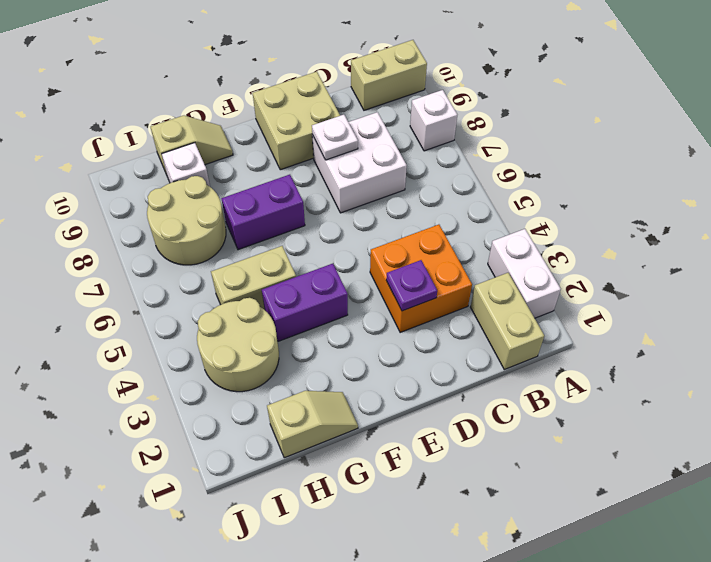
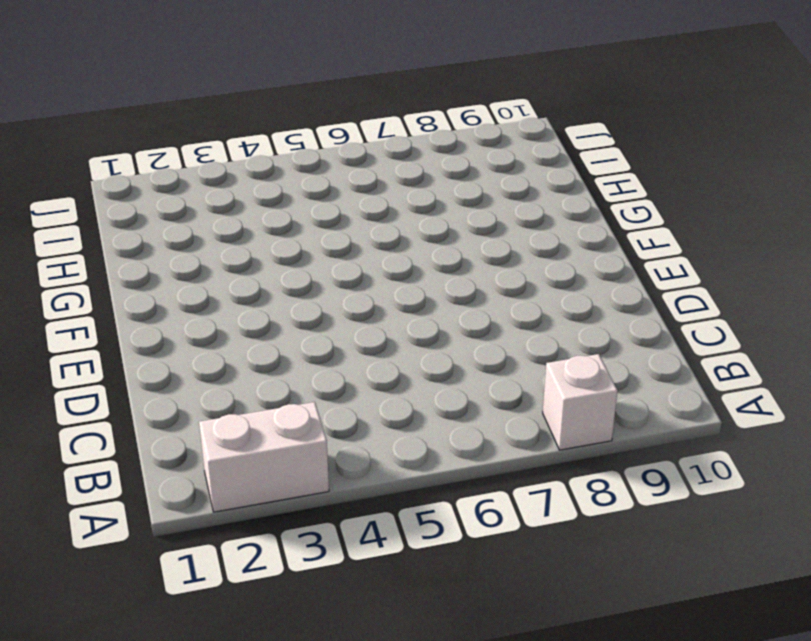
none -> tan 1x2 brick [351,40,427,110]
none -> tan 1x2 brick [471,273,544,370]
none -> orange 2x2 brick [370,225,472,333]

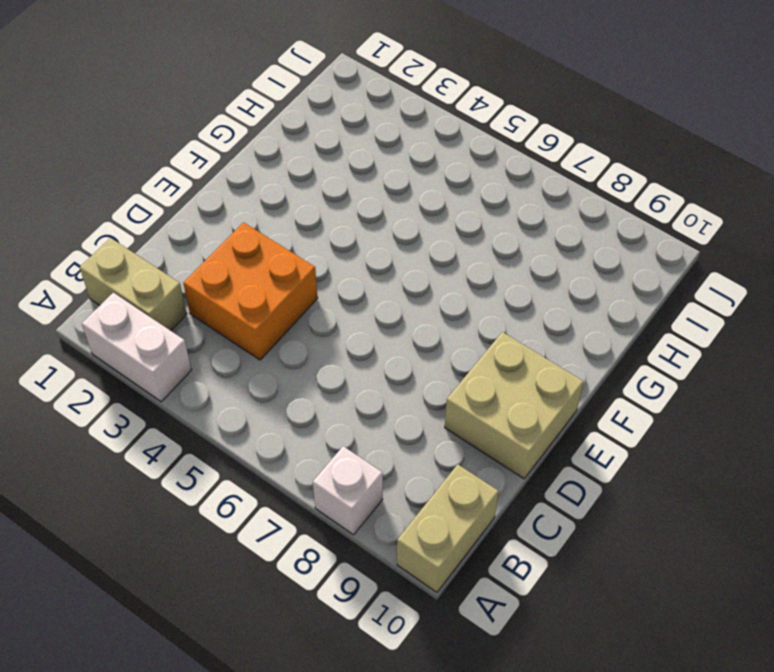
none -> white 2x2 brick [312,112,407,213]
none -> purple 1x2 brick [262,264,348,341]
none -> purple 1x2 brick [221,175,305,250]

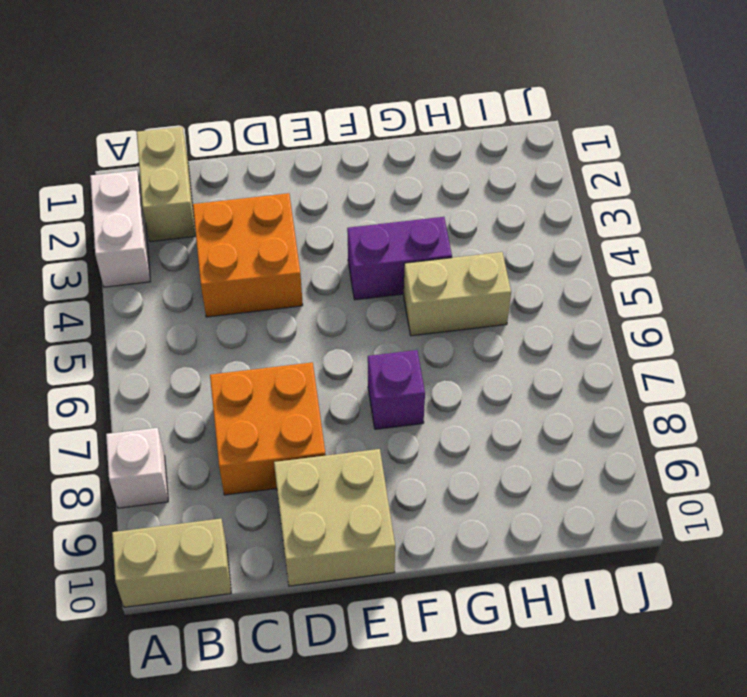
orange 2x2 brick [210,362,326,495] -> white 2x2 brick [312,112,407,213]
purple 1x1 brick [368,350,425,429] -> purple 1x2 brick [221,175,305,250]
none -> tan 1x2 slope [267,391,358,458]
none -> tan 1x2 slope [150,116,233,175]
none -> tan 2x2 round brick [197,298,279,392]

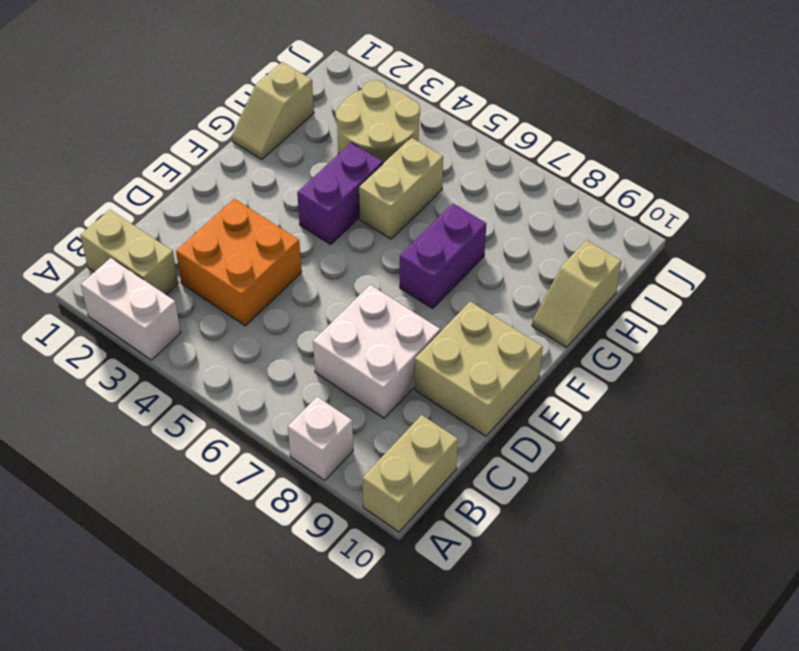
none -> tan 2x2 round brick [147,176,226,265]
none -> white 1x1 brick [162,143,210,186]
none -> purple 1x1 plate [386,260,437,311]

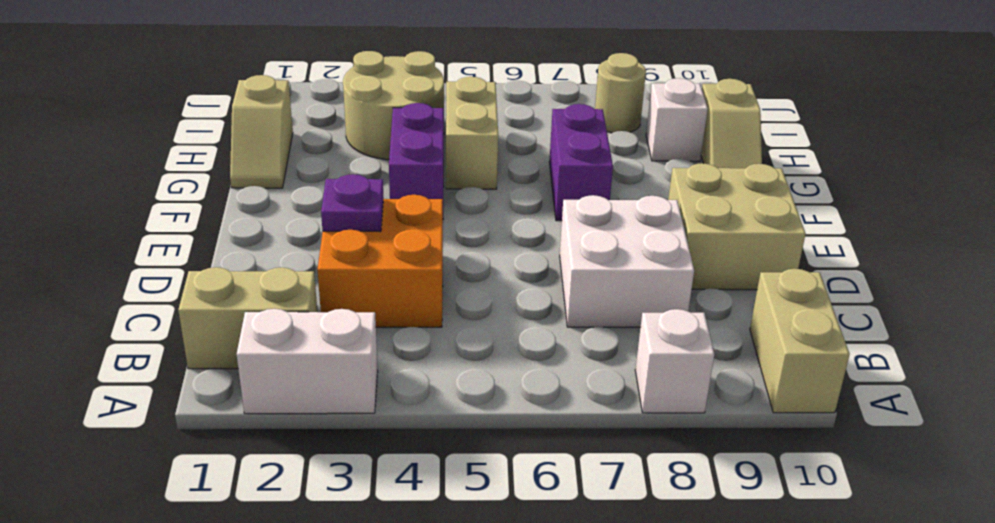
tan 1x1 round brick [595,53,646,133] -> tan 2x2 round brick [147,176,226,265]
none -> white 1x1 plate [312,115,358,160]

